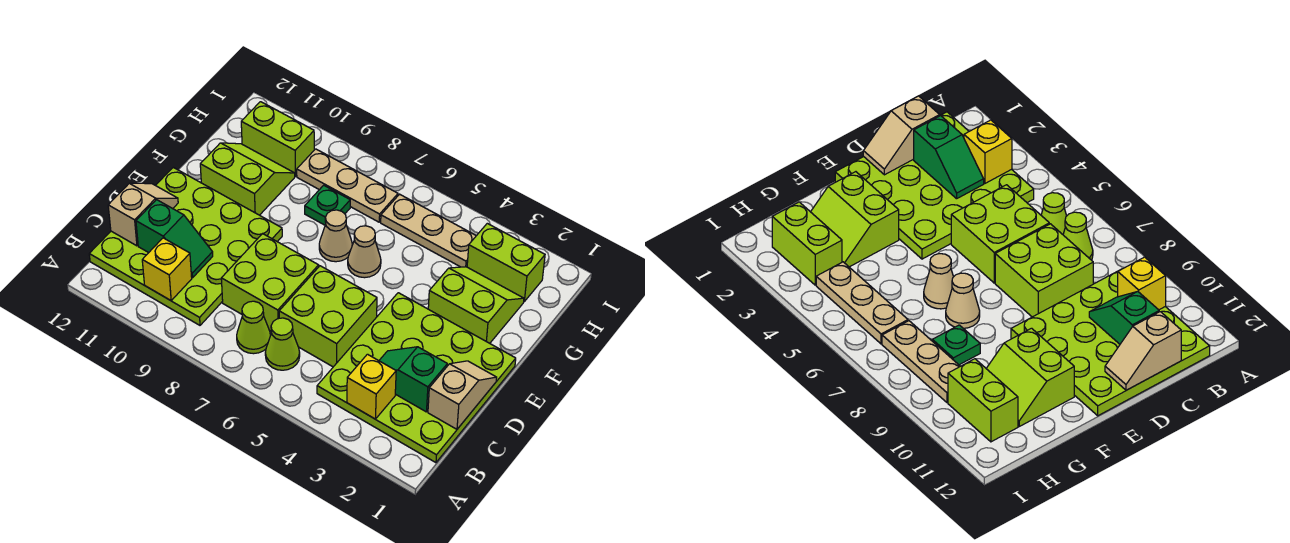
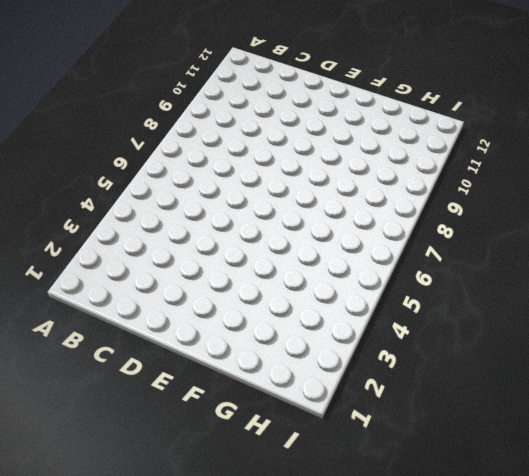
none -> lime 4x4 plate [317,293,516,463]
none -> lime 1x1 cone [265,318,300,370]
none -> lime 1x1 cone [237,301,271,354]

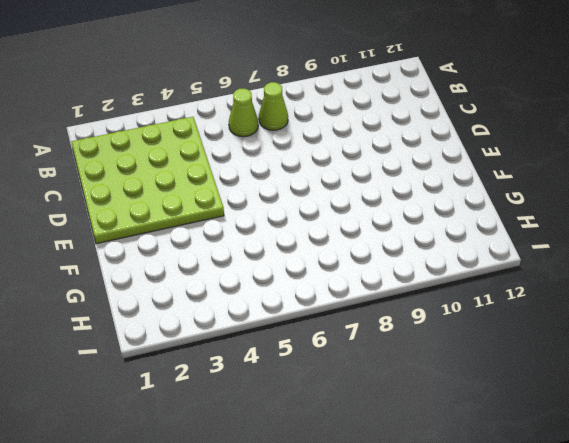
none -> lime 4x4 plate [89,167,282,325]
none -> lime 2x2 brick [279,266,377,367]
none -> lime 2x2 brick [221,234,319,331]

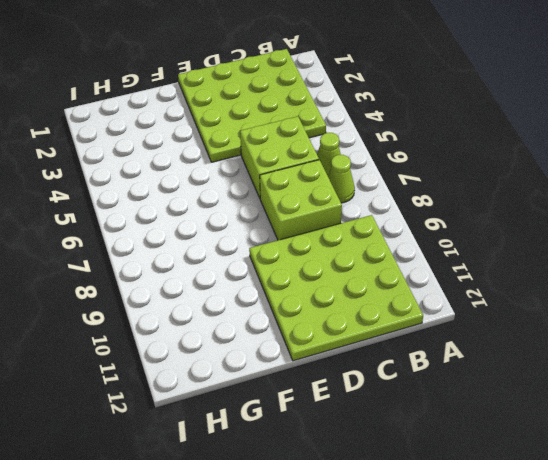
none -> lime 2x2 slope [428,267,524,343]
none -> tan 1x1 cone [348,226,381,278]
none -> tan 1x1 cone [319,210,352,262]

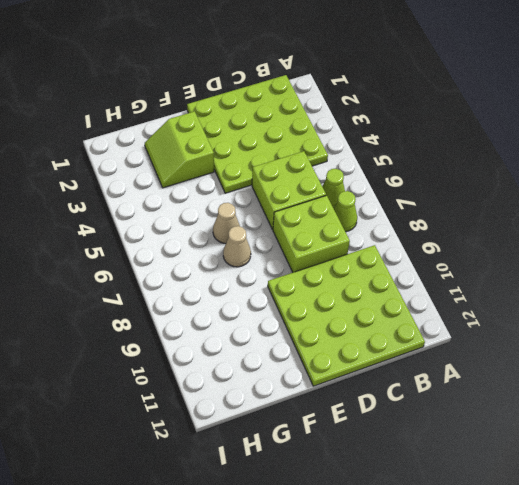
none -> lime 2x2 slope [200,143,295,215]
none -> green 1x1 plate [305,185,350,225]
none -> lime 1x2 brick [467,223,545,301]

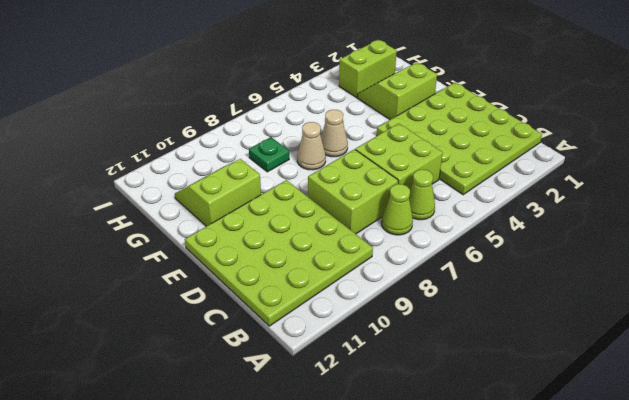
none -> tan 1x3 plate [381,194,476,267]
none -> tan 1x3 plate [297,149,398,222]
none -> lime 1x2 brick [241,102,314,177]

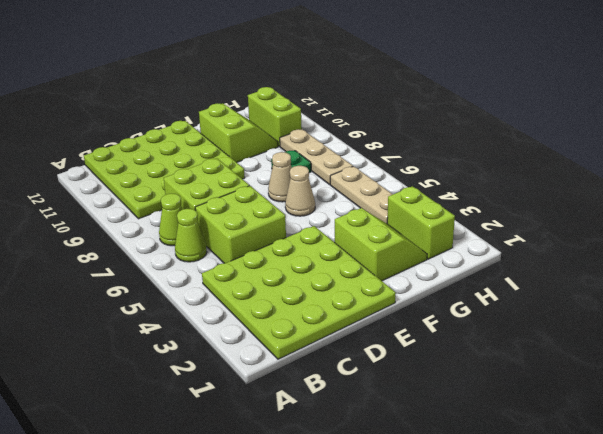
none -> yellow 1x1 brick [347,354,396,419]
none -> yellow 1x1 brick [142,238,192,301]
none -> tan 1x2 slope [428,361,497,429]

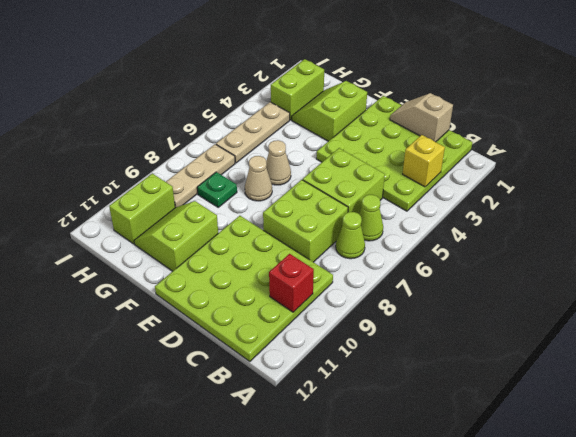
red 1x1 brick [269,254,314,312] -> yellow 1x1 brick [142,238,192,301]
none -> green 1x2 slope [379,347,447,412]
none -> green 1x2 slope [136,200,213,278]
none -> tan 1x2 slope [108,183,178,246]

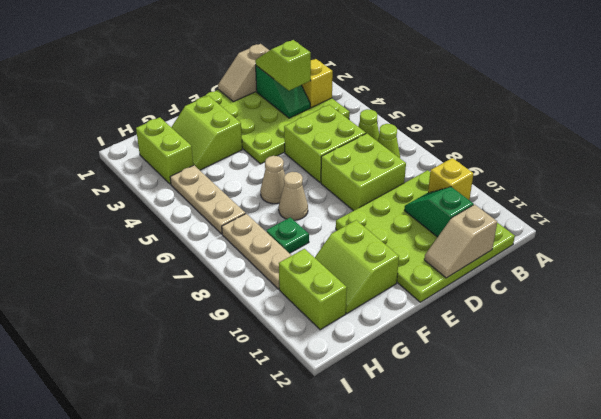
lime 1x2 slope [255,40,311,91] -> none

